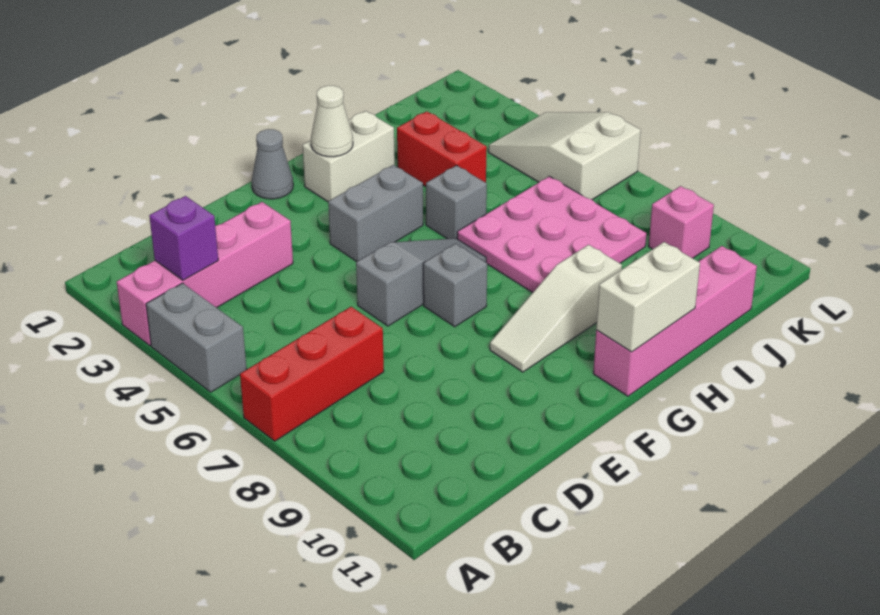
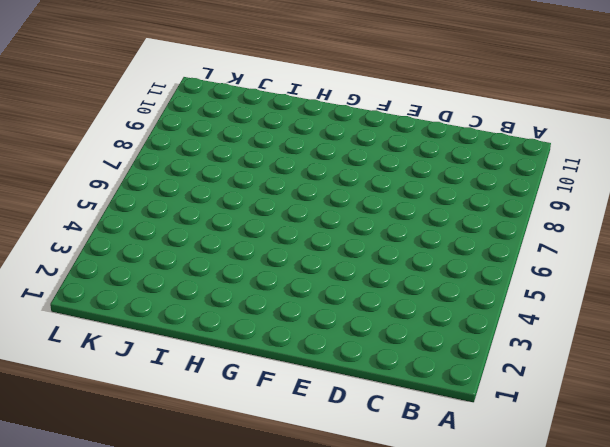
none -> pink 1x4 brick [117,202,293,346]
none -> grey 1x2 brick [146,283,247,392]
none -> red 1x3 brick [240,307,384,441]

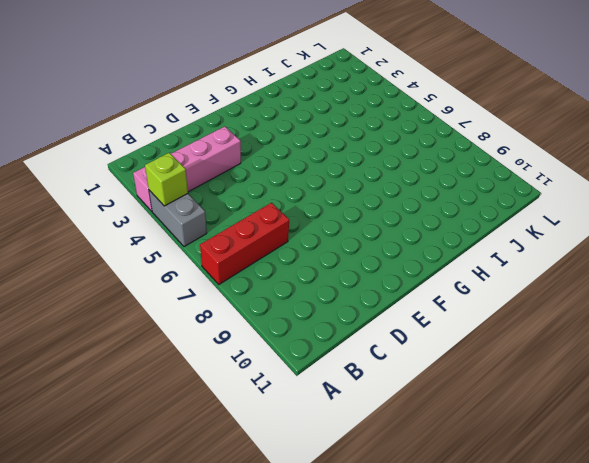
lime 1x1 brick [145,153,188,206] -> none
none -> grey 1x3 slope [356,238,486,326]
none -> grey 1x1 cone [252,129,293,199]
none -> grey 1x2 brick [328,165,423,262]

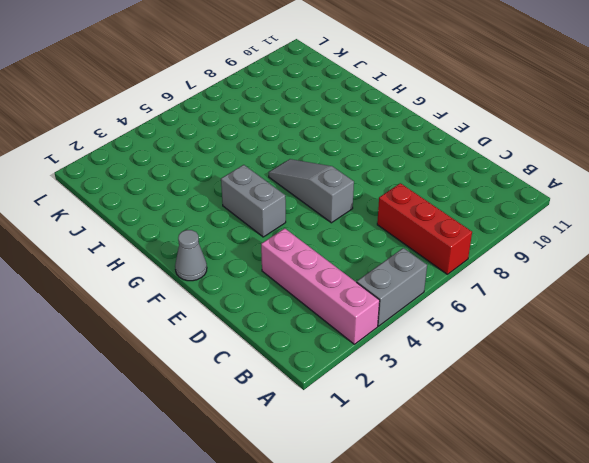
none -> grey 1x1 brick [423,244,487,327]
none -> white 1x3 slope [490,245,622,372]
none -> white 1x2 brick [303,111,395,202]

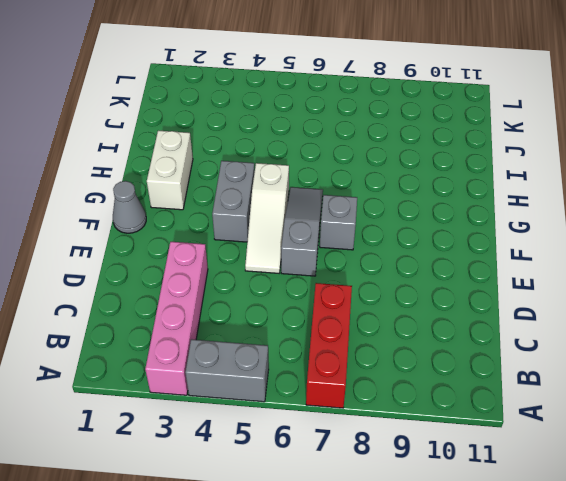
white 1x3 slope [245,163,289,273] -> white 1x3 slope moved to [490,245,622,372]
none -> pink 1x4 brick [593,246,757,396]
none -> grey 1x1 brick [426,165,487,239]
none -> pink 3x3 plate [457,176,647,293]

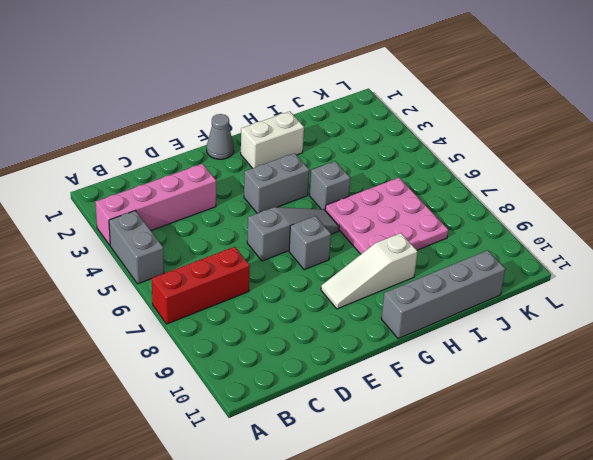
grey 1x4 brick [381,250,505,339] -> pink 1x4 brick [593,246,757,396]
none -> red 1x2 brick [397,111,487,187]
none -> white 2x3 slope [488,112,641,200]
none -> pink 1x1 brick [648,186,714,258]

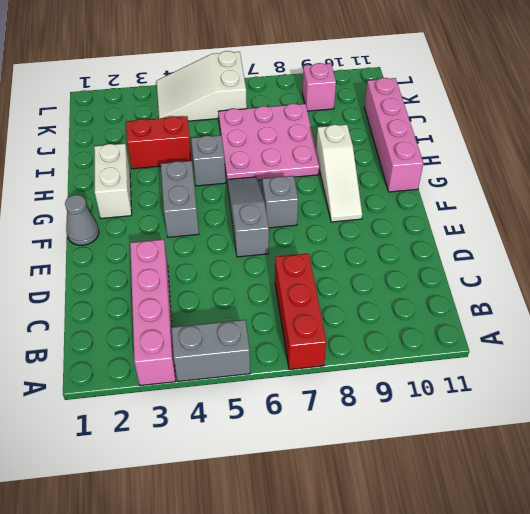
none -> purple 1x1 brick [149,196,218,280]
none -> white 1x1 cone [311,86,353,157]
none -> white 1x2 brick [596,242,700,352]

